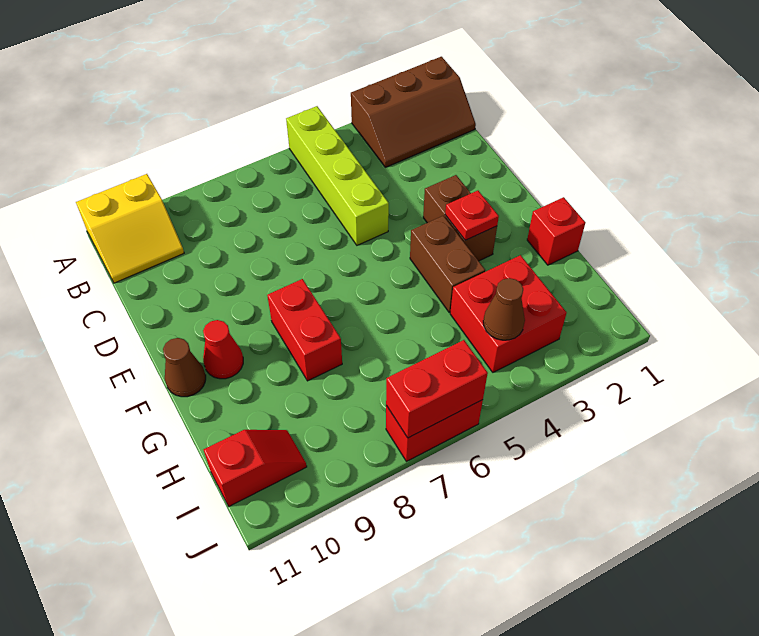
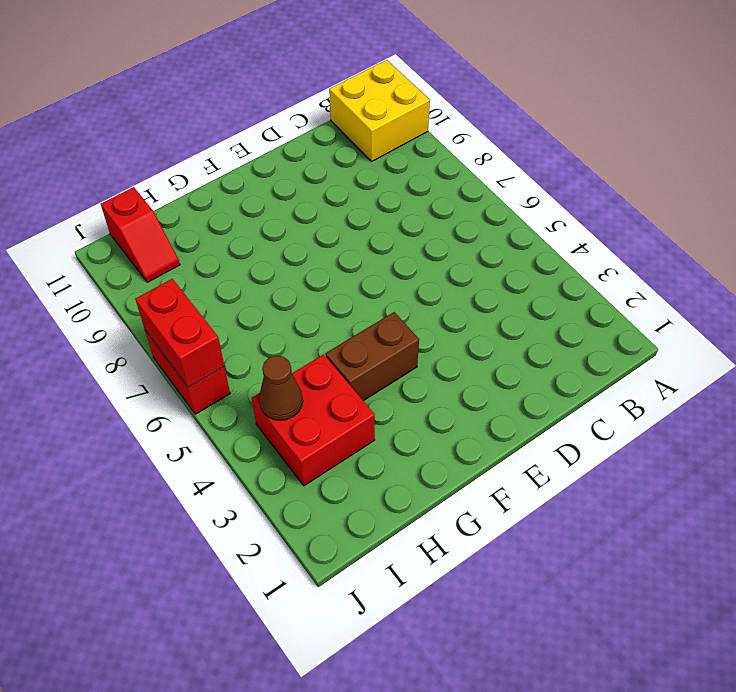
yellow 2x2 brick [329,60,430,161] -> yellow 2x2 slope [76,174,184,283]
none -> brown 2x3 slope [351,57,476,167]
none -> lime 1x4 brick [286,106,389,245]
none -> brown 1x2 brick [423,175,497,261]

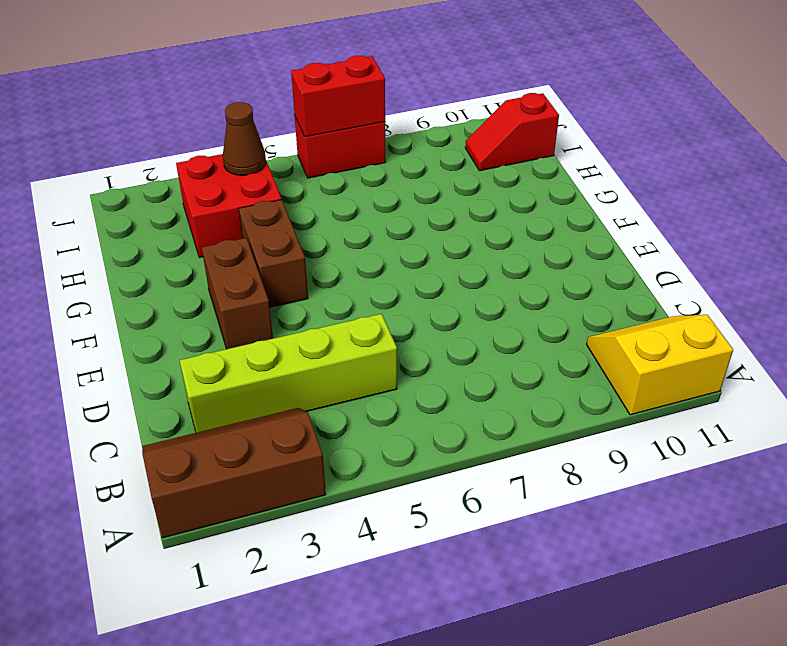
lime 1x4 brick [180,314,397,433] -> lime 1x4 brick turned to [286,106,389,245]
none -> red 1x2 brick [267,279,342,381]
none -> red 1x1 cone [203,320,243,379]
none -> brown 1x1 cone [163,338,206,397]

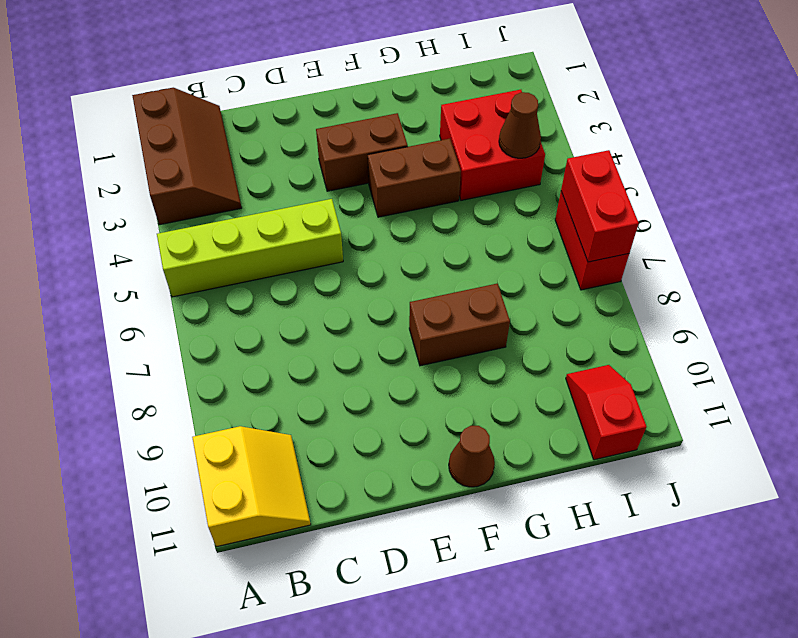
brown 1x2 brick [409,283,510,366] -> red 1x2 brick [267,279,342,381]
none -> red 1x1 cone [203,320,243,379]
none -> red 1x1 brick [527,197,585,265]
none -> red 1x1 plate [445,191,499,240]

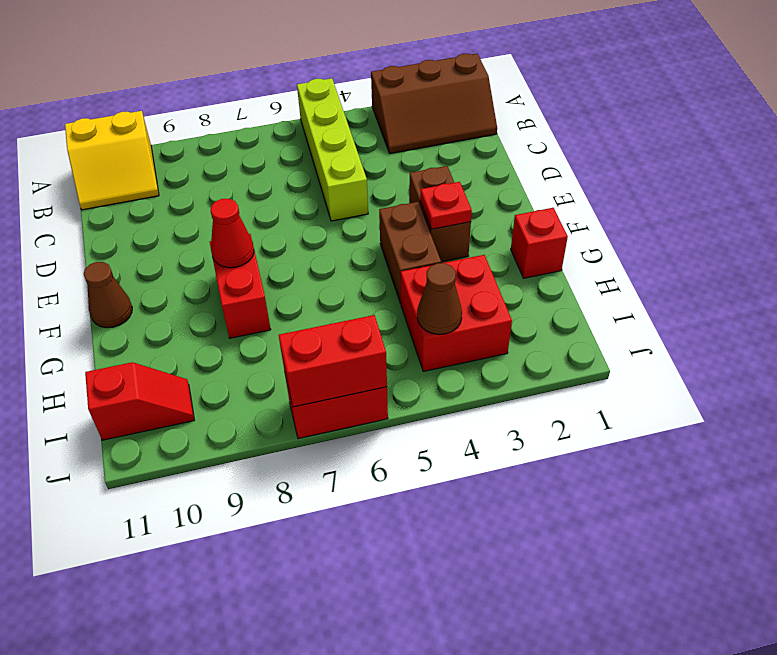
red 1x1 cone [211,199,254,268] -> red 1x1 cone moved to [203,320,243,379]

